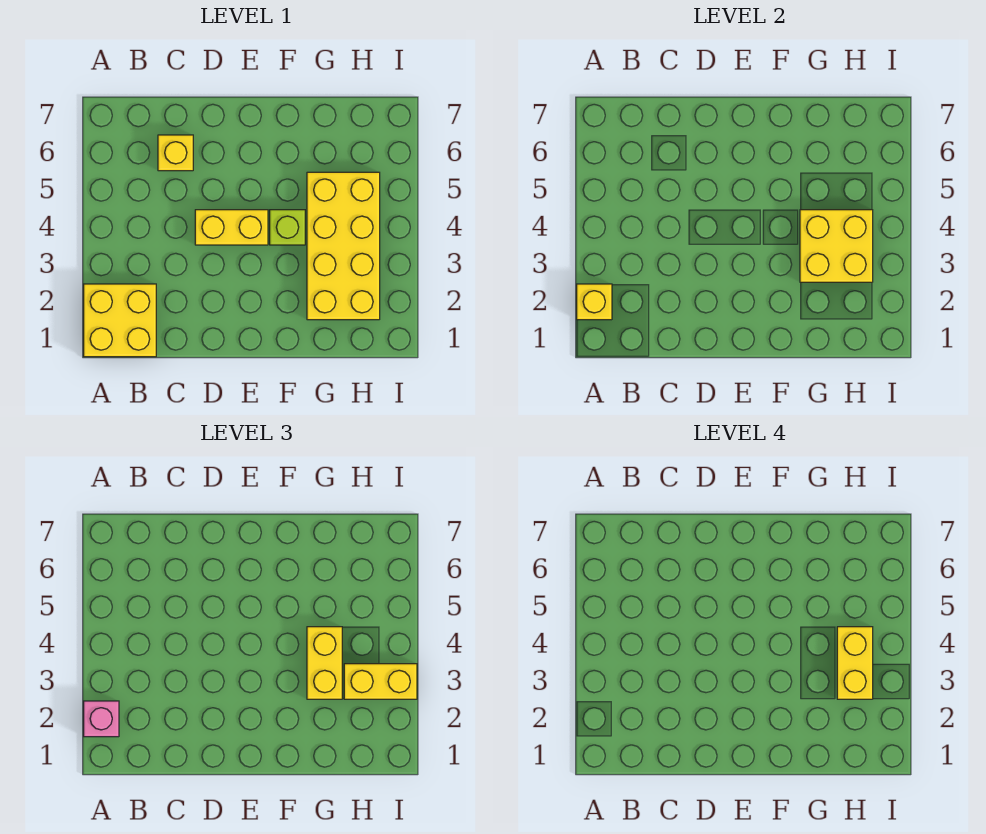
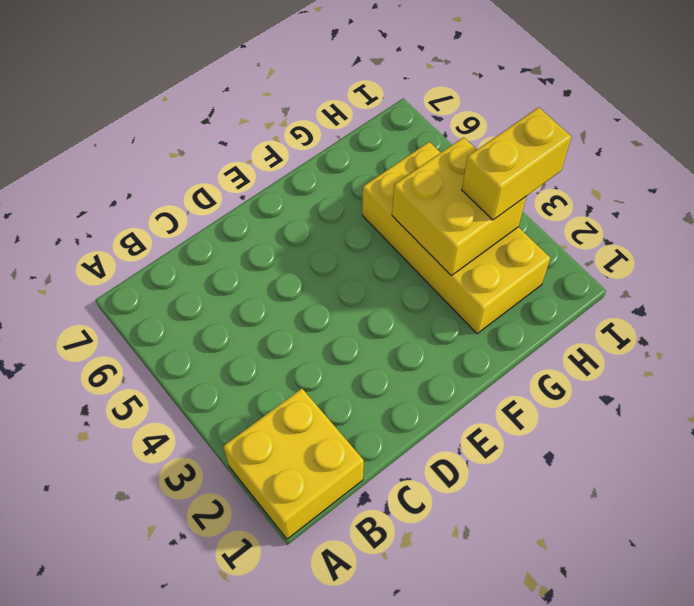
none -> yellow 1x1 brick [158,135,193,171]
none -> yellow 1x2 brick [195,210,268,245]

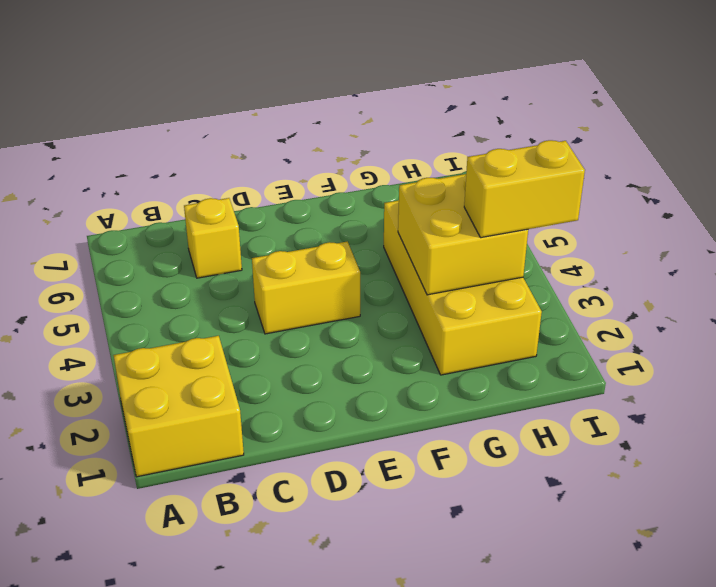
none -> lime 1x1 brick [270,210,305,245]
none -> yellow 1x1 brick [577,284,612,320]

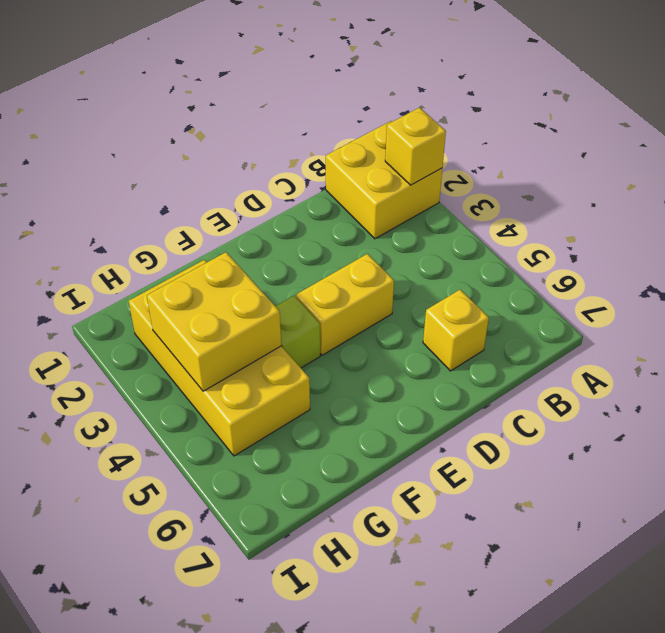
none -> pink 1x1 brick [84,701,119,737]
none -> yellow 1x2 brick [307,627,342,699]

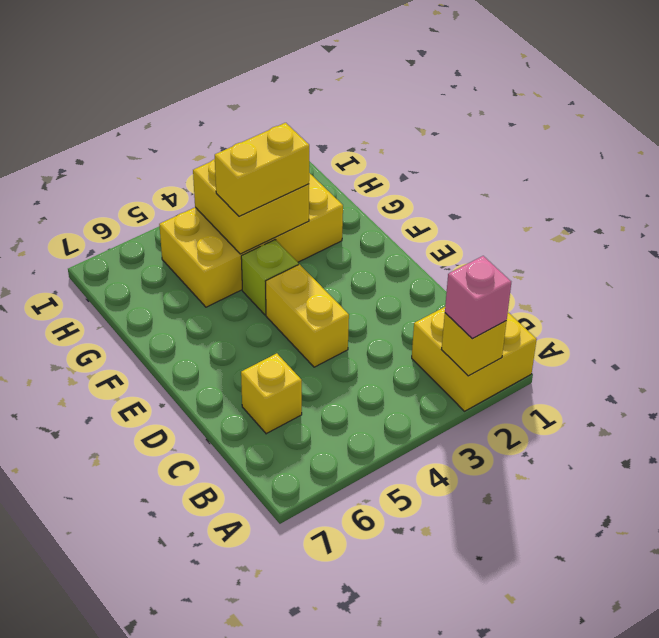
none -> yellow 1x2 brick [344,664,417,699]
none -> yellow 1x2 brick [837,627,873,699]

